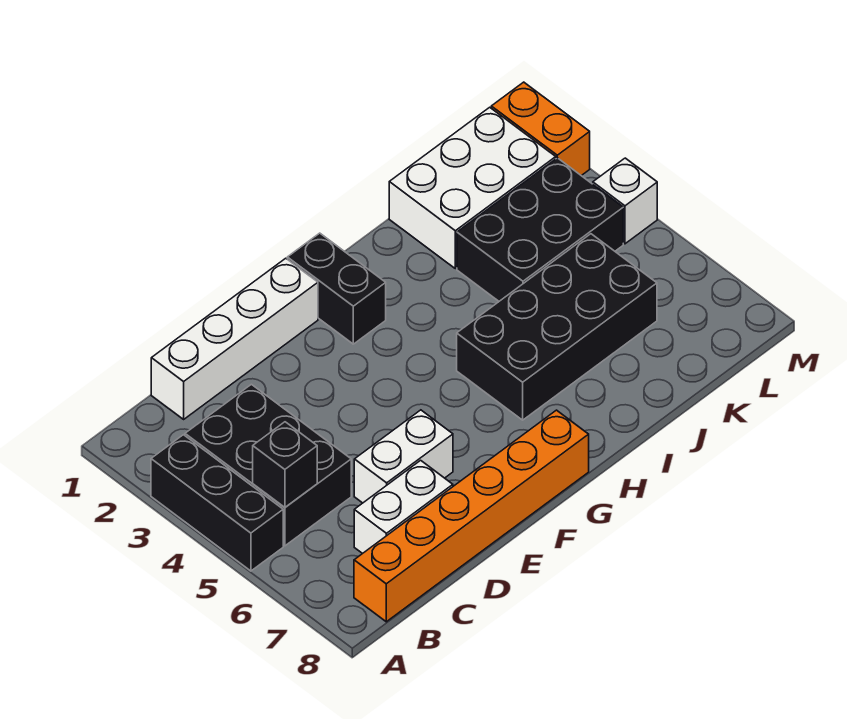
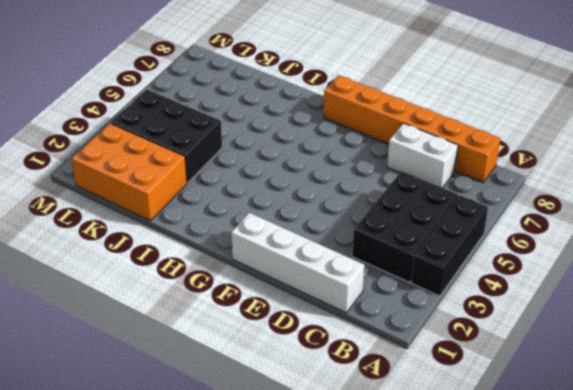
orange 2x3 brick [72,123,187,221] -> white 2x3 brick [389,107,556,269]
none -> white 1x2 brick [354,410,453,503]
none -> black 1x2 brick [287,233,386,344]
none -> black 2x4 brick [457,234,657,420]

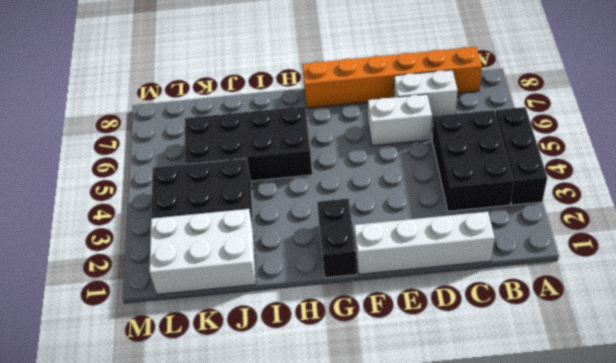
none -> orange 1x2 brick [491,82,590,176]
none -> white 1x1 brick [593,158,657,244]
none -> black 1x1 brick [253,422,317,507]

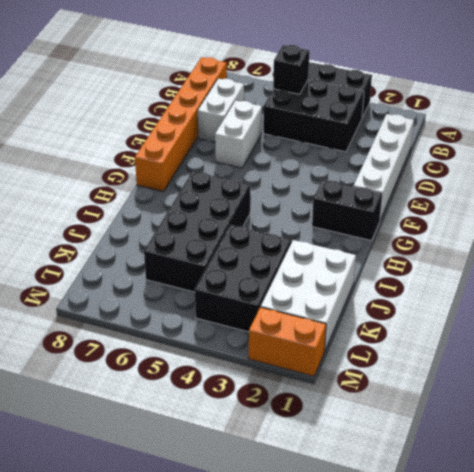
none -> white 1x1 brick [593,158,657,244]

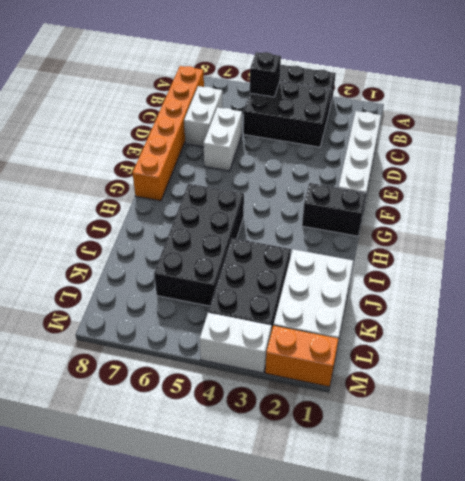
white 1x2 brick [200,313,272,373] -> white 1x1 brick [593,158,657,244]

